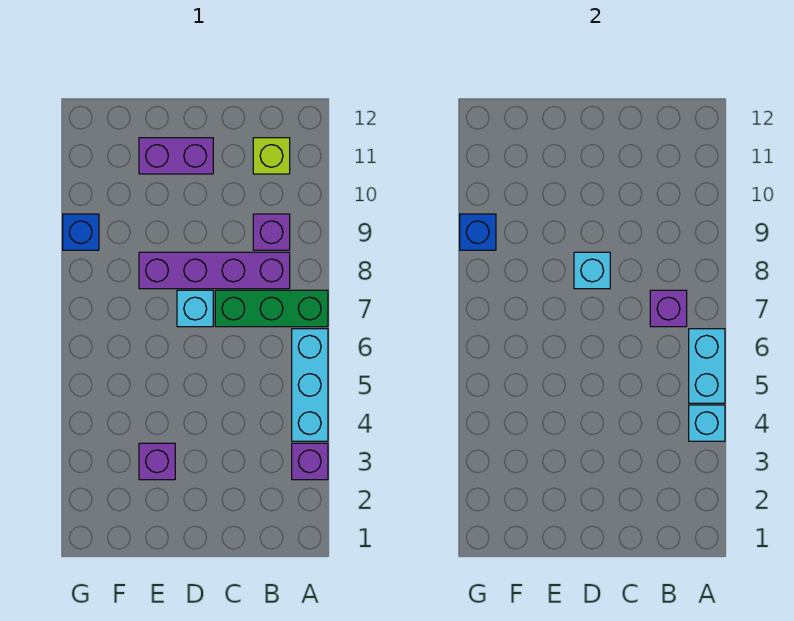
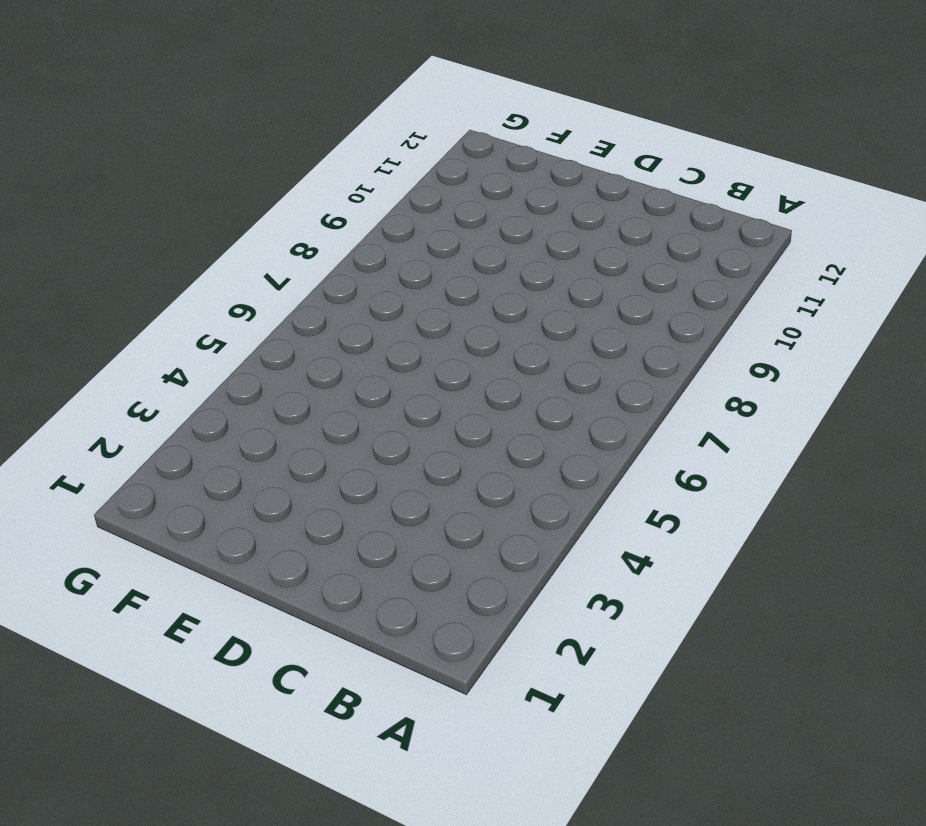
none -> purple 1x1 brick [292,443,328,480]
none -> cyan 1x3 brick [292,329,328,441]
none -> green 1x3 brick [215,290,328,327]

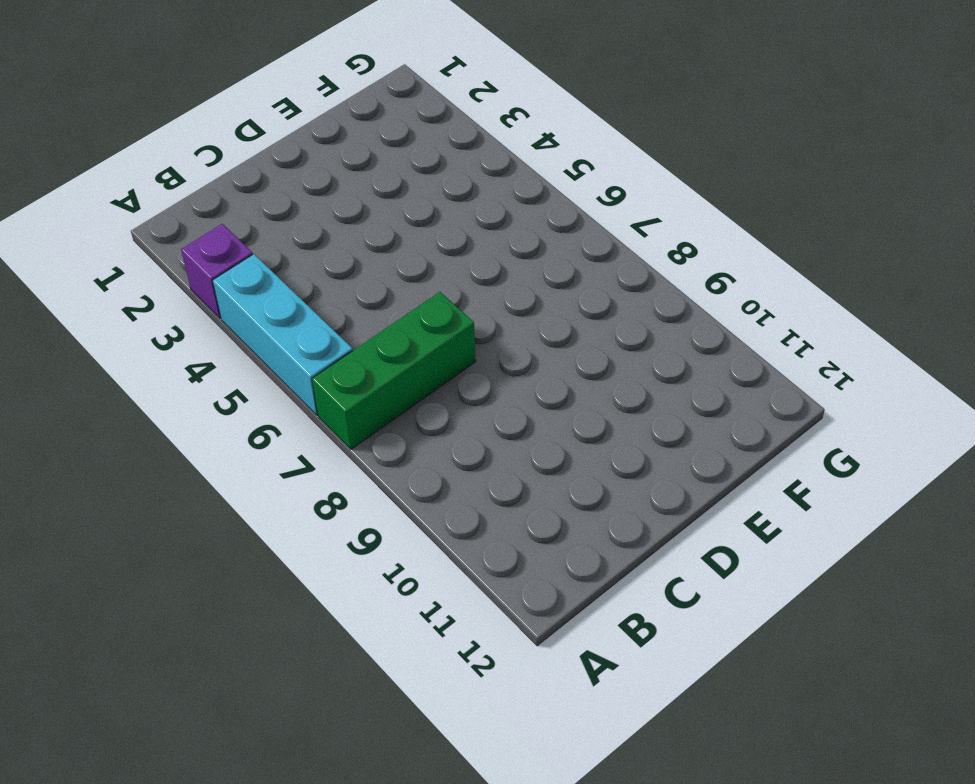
none -> purple 1x4 brick [139,252,290,289]
none -> purple 1x1 brick [253,214,290,250]
none -> lime 1x1 brick [253,138,290,174]

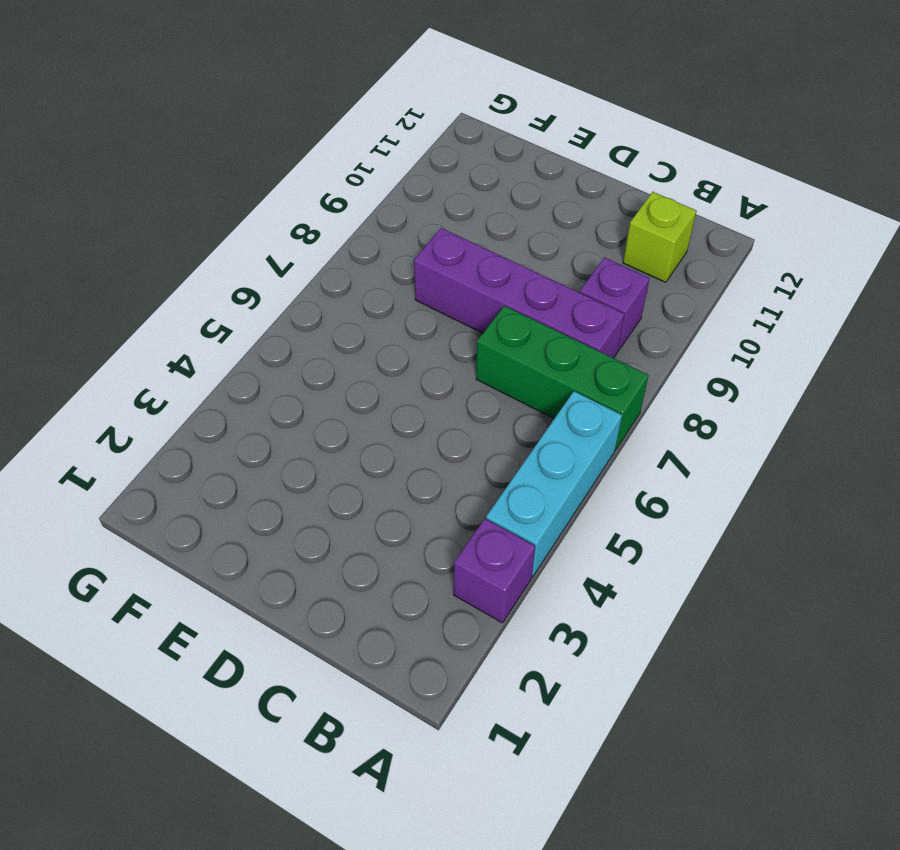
none -> cyan 1x1 brick [177,290,213,327]
none -> purple 1x2 brick [139,138,213,174]
none -> purple 1x1 brick [139,443,175,480]

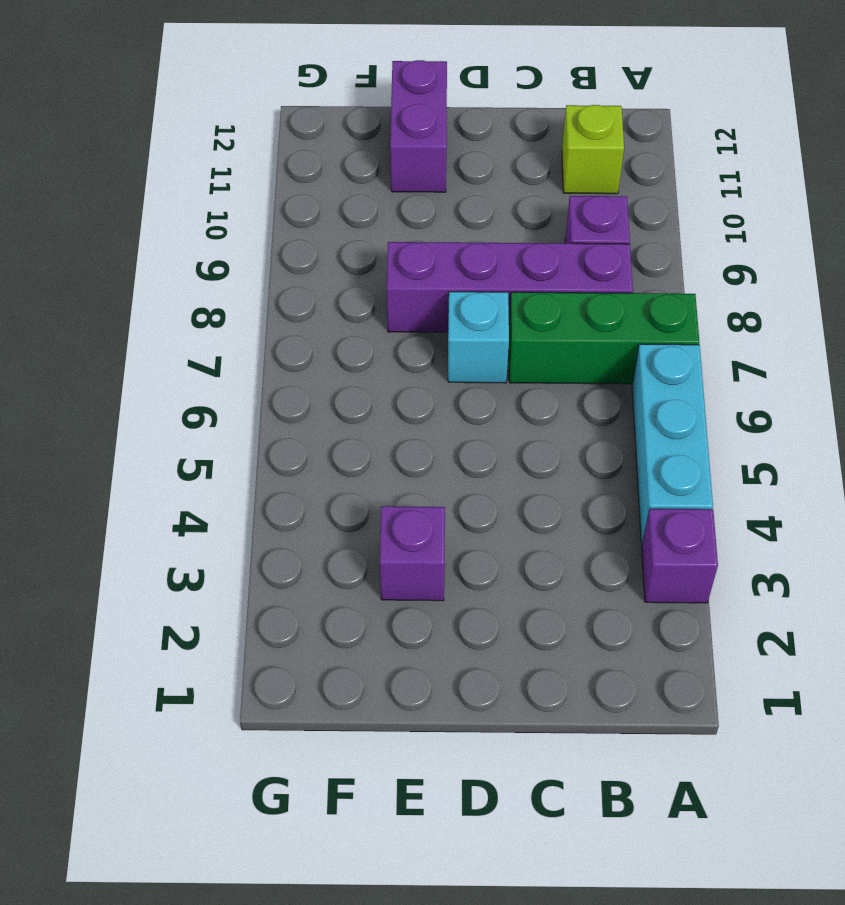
purple 1x2 brick [390,60,447,192] -> purple 1x2 brick turned to [139,138,213,174]
none -> blue 1x1 brick [63,214,99,250]
none -> cyan 1x1 brick [689,405,725,441]
none -> cyan 1x2 brick [689,329,725,403]

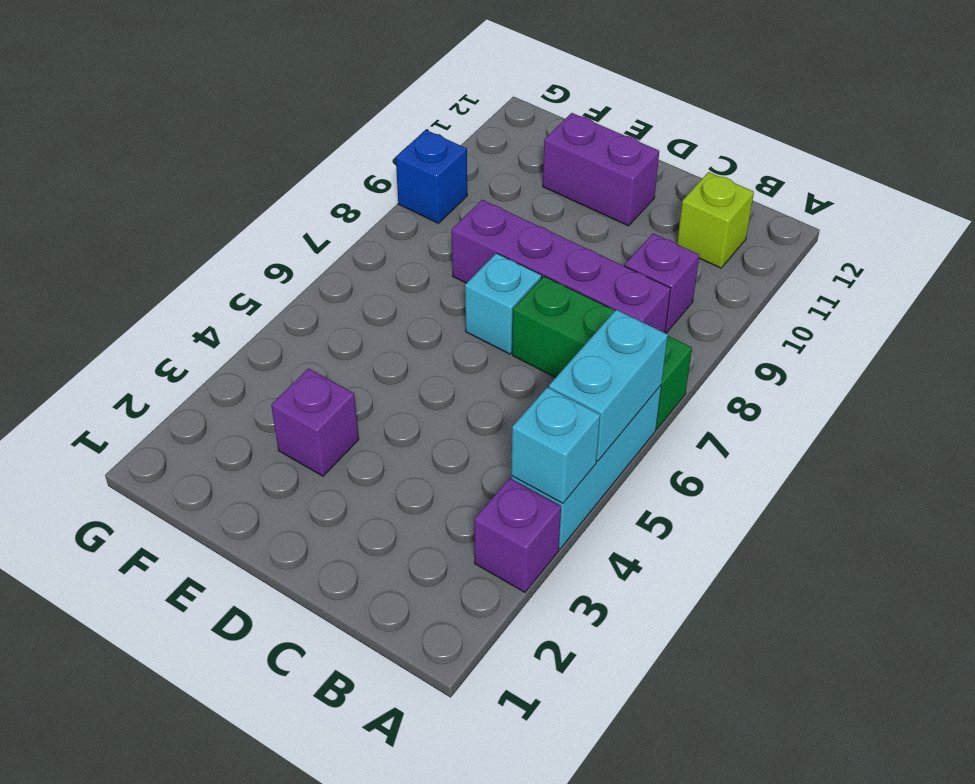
none -> purple 1x1 brick [650,290,687,327]
none -> cyan 1x1 brick [574,252,610,289]
none -> blue 1x1 brick [460,214,496,250]

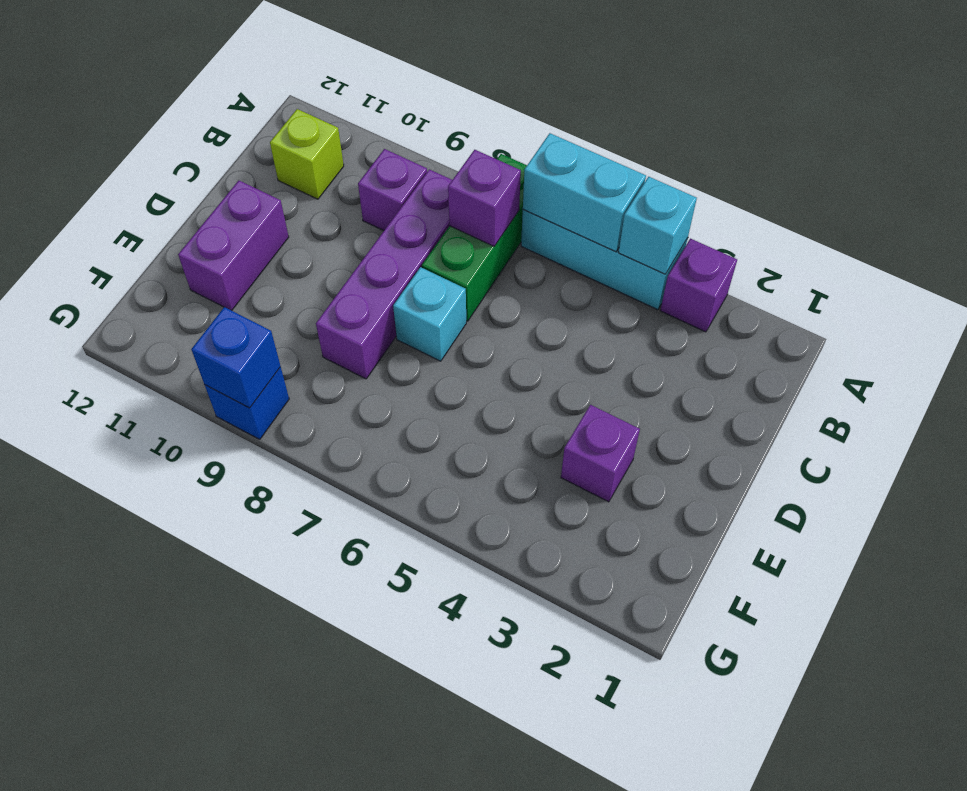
none -> cyan 1x1 brick [574,252,610,289]

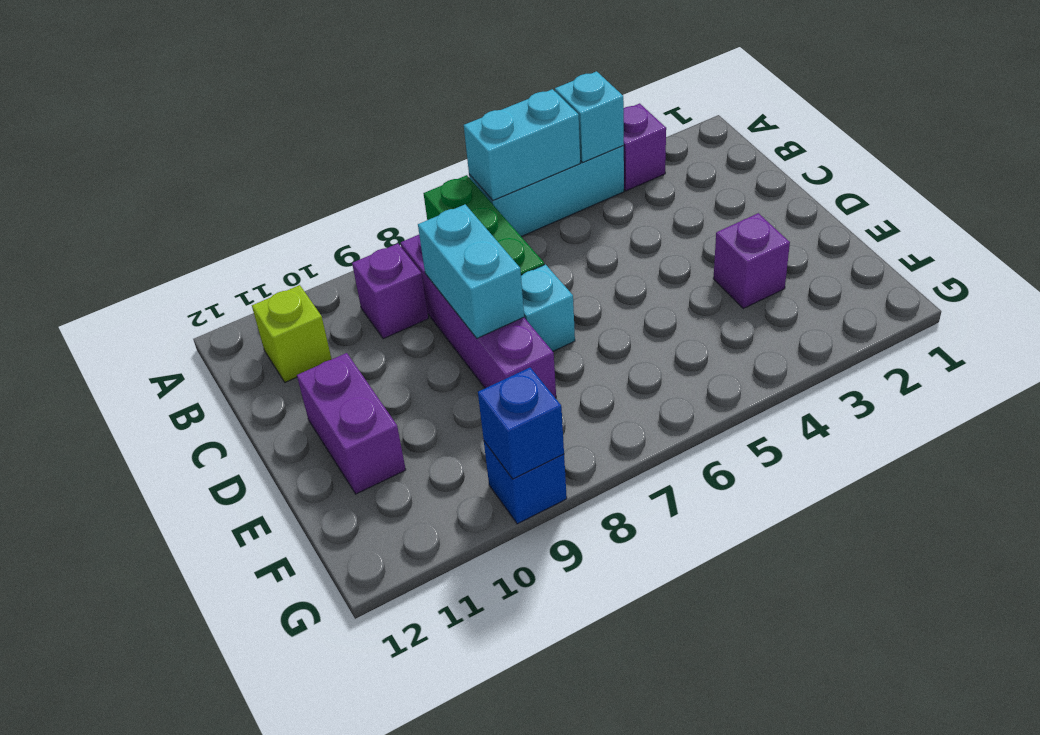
cyan 1x2 brick [418,204,524,338] -> cyan 1x1 brick [574,252,610,289]
none -> purple 1x1 brick [650,290,687,327]

